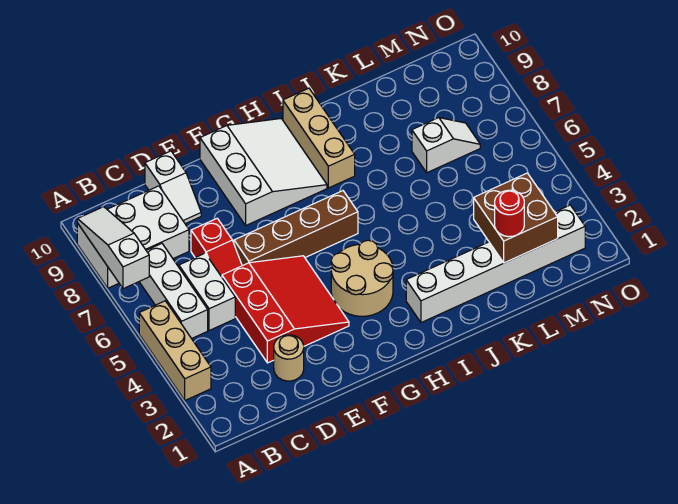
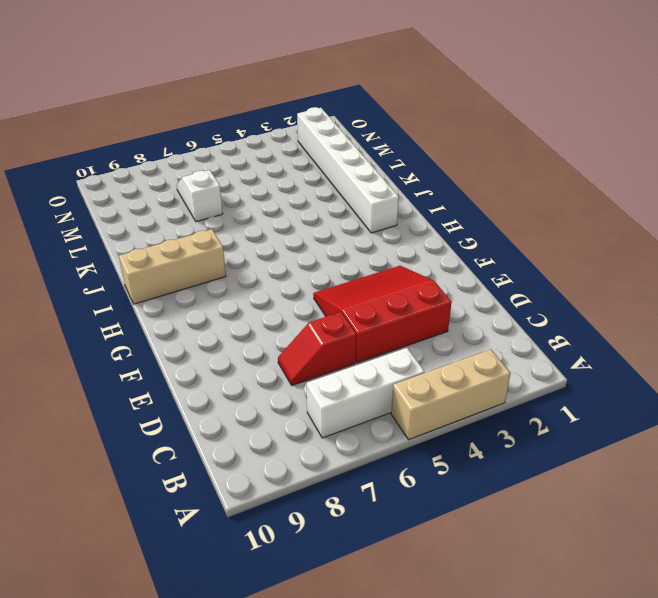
red 1x2 slope [278,312,356,385] -> red 1x2 slope turned to [191,218,242,277]
none -> white 2x3 brick [77,186,189,288]
none -> white 1x2 brick [179,253,235,331]
none -> tan 1x1 round brick [274,335,304,381]

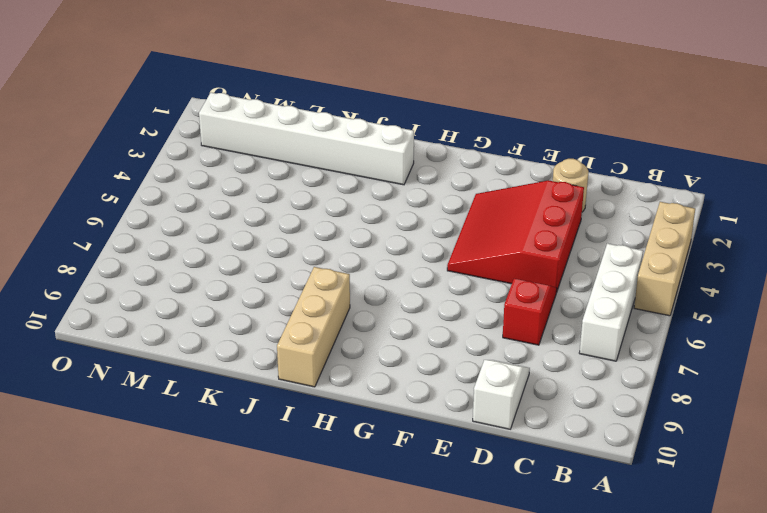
none -> white 2x3 brick [77,186,189,288]
none -> white 1x2 brick [179,253,235,331]
none -> brown 1x4 brick [234,191,358,266]

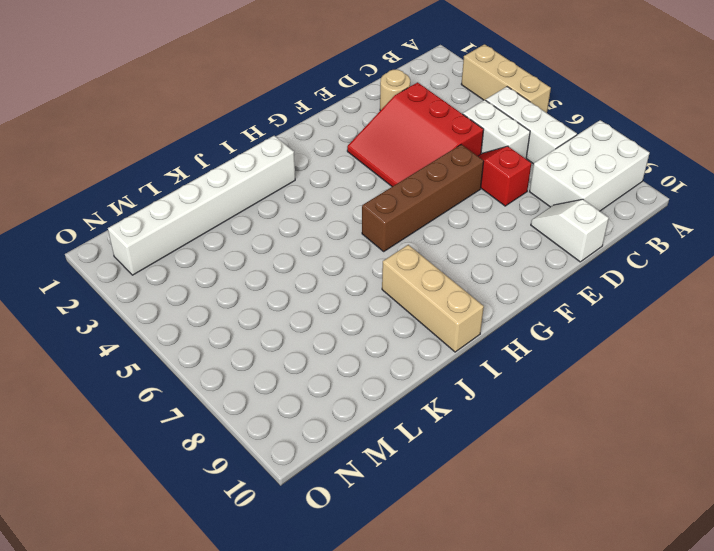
none -> white 3x3 slope [200,119,327,225]
none -> tan 2x2 round brick [331,240,393,316]
none -> white 1x2 slope [412,118,480,173]

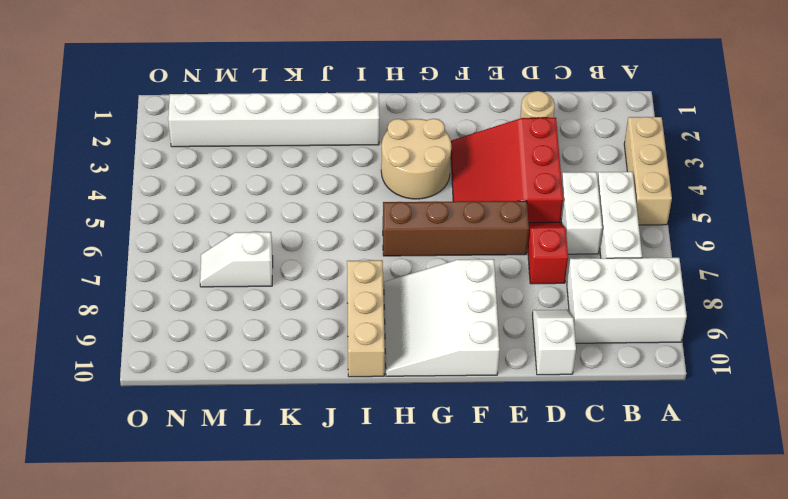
none -> white 1x3 slope [77,207,149,289]
none -> brown 2x2 brick [474,173,558,263]
none -> red 1x1 round brick [495,190,524,237]

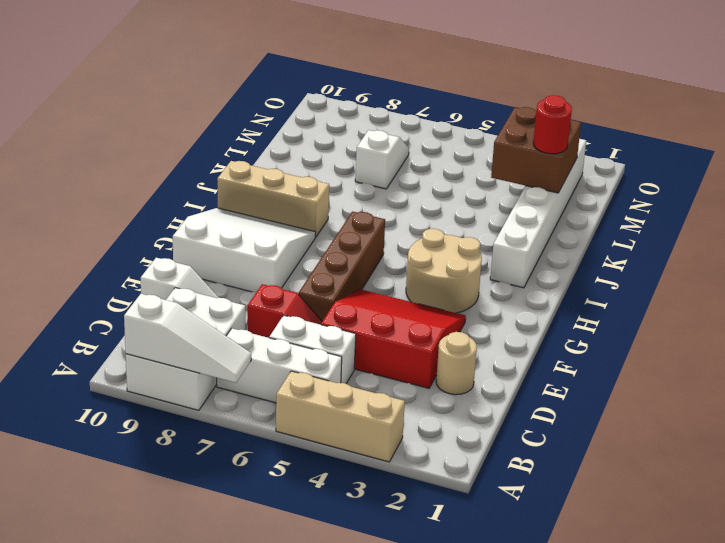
white 1x3 slope [124,294,251,383] -> white 1x3 slope turned to [77,207,149,289]

